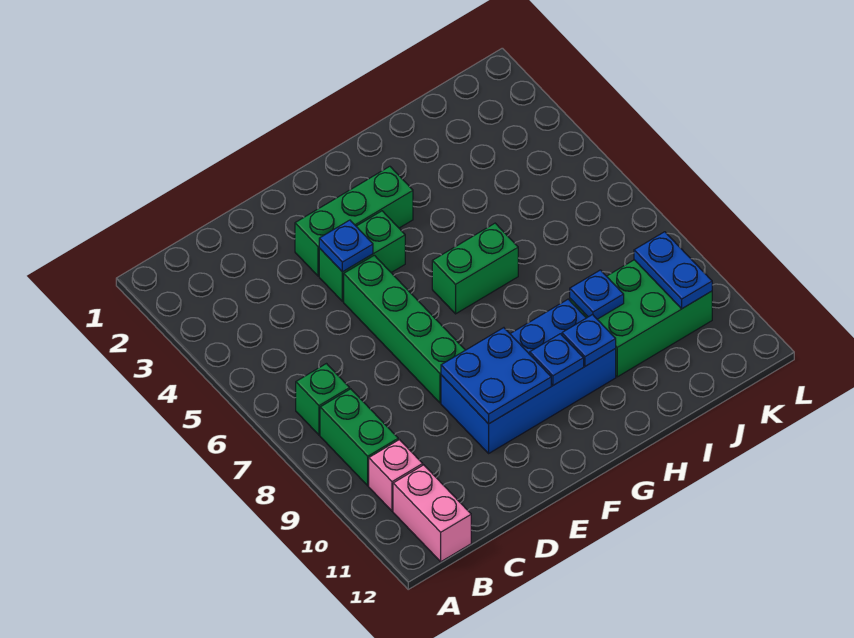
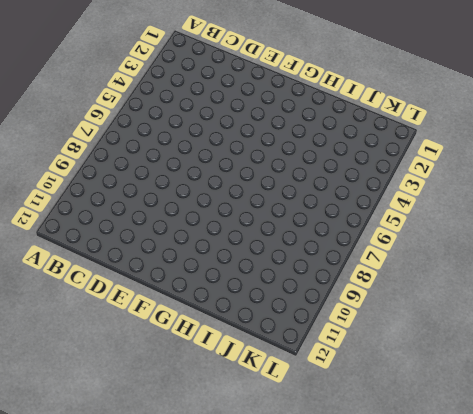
none -> green 1x1 brick [296,364,350,435]
none -> green 1x2 brick [320,389,398,486]
none -> pink 1x1 brick [369,440,423,511]

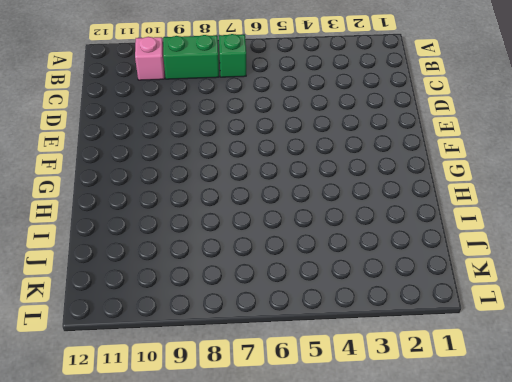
none -> pink 1x2 brick [393,465,471,562]
none -> green 1x3 brick [295,166,413,276]
none -> green 1x2 brick [319,211,405,302]

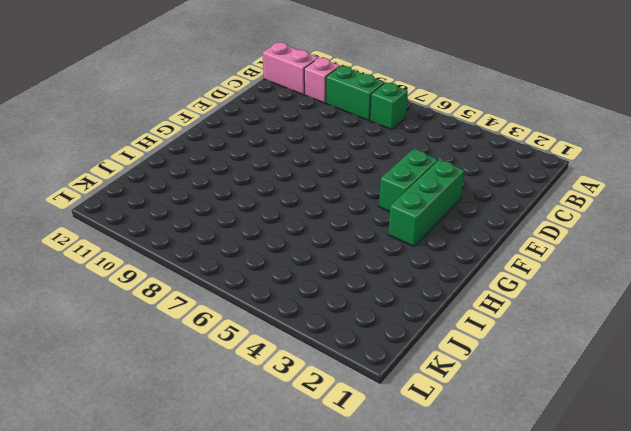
none -> green 1x4 brick [344,255,465,403]
none -> blue 2x4 brick [441,299,616,453]
none -> green 1x2 brick [432,223,518,314]

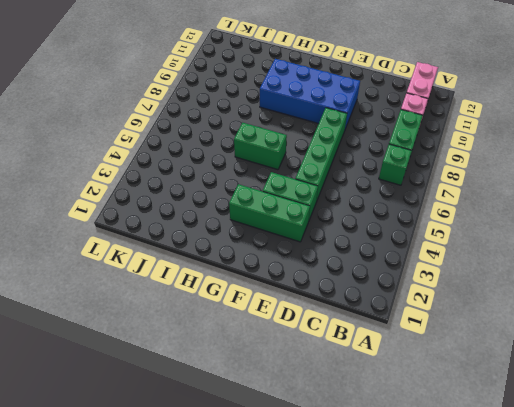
none -> green 2x3 brick [570,260,712,377]
none -> blue 1x1 plate [319,220,373,272]
none -> blue 2x2 plate [441,328,551,424]

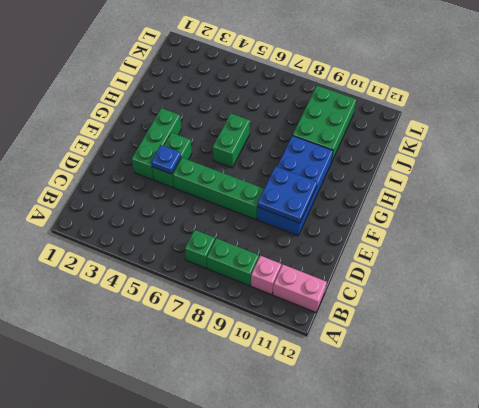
none -> blue 1x1 plate [530,334,584,385]
none -> blue 1x1 plate [562,315,616,366]
none -> blue 1x1 plate [570,270,624,319]

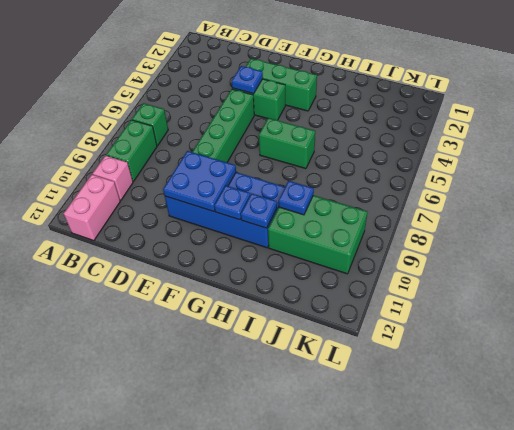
none -> blue 1x2 plate [634,232,712,309]

